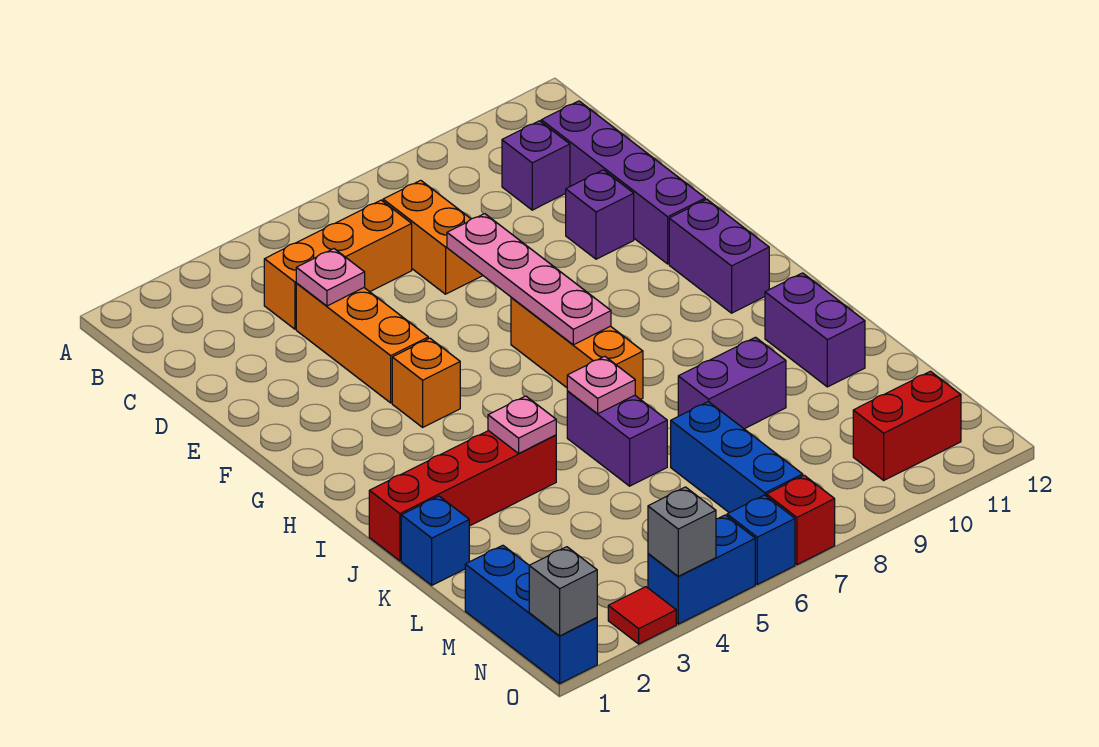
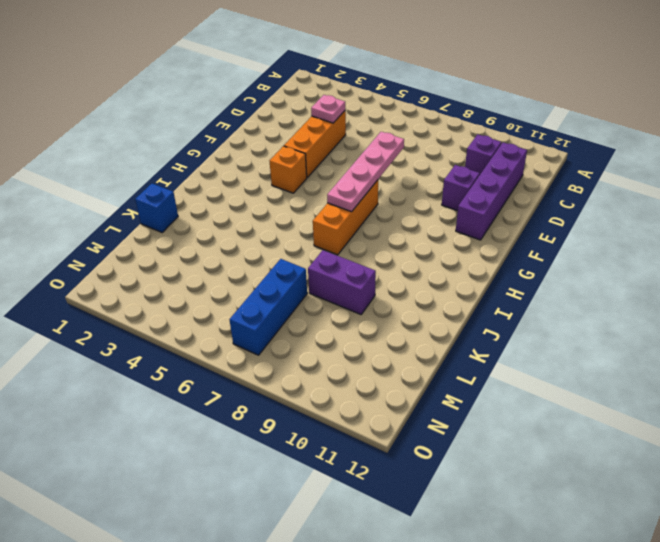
none -> orange 1x3 brick [264,200,412,329]
none -> orange 1x2 brick [383,180,483,294]
none -> purple 1x2 brick [669,199,769,313]

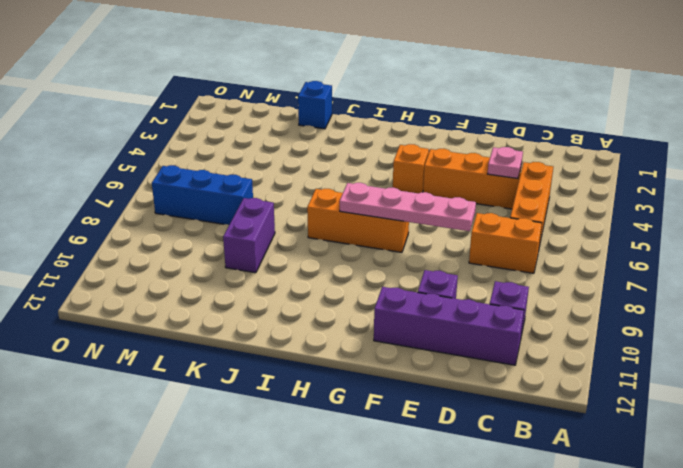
none -> purple 1x2 brick [669,199,769,313]
none -> red 1x4 brick [369,431,556,561]
none -> purple 1x2 brick [567,391,667,486]

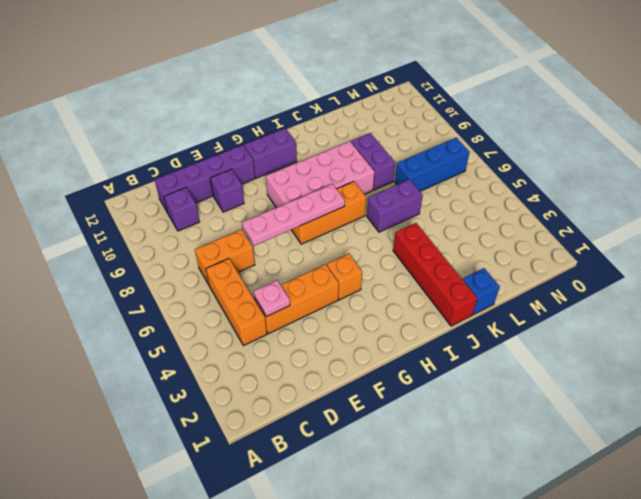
pink 2x4 brick [266,141,375,208] -> none
none -> purple 1x2 brick [765,273,865,387]
none -> blue 1x3 brick [465,545,597,684]
none -> red 1x2 brick [853,371,961,480]

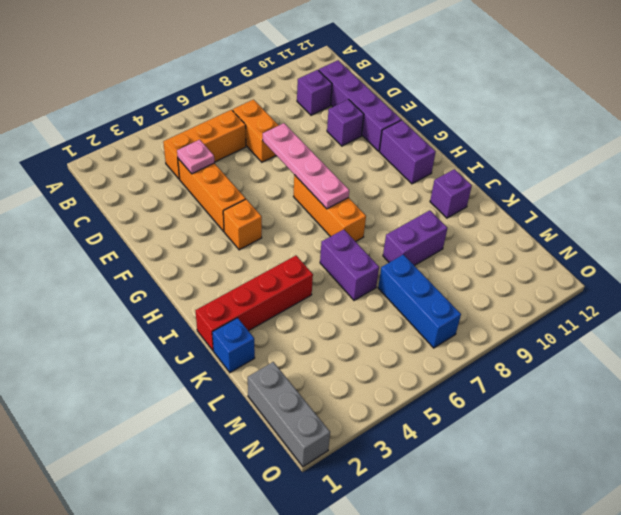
purple 1x1 brick [430,169,472,218] -> purple 1x2 brick [765,273,865,387]
grey 1x3 brick [248,362,330,467] -> blue 1x3 brick [465,545,597,684]
none -> red 1x2 brick [853,371,961,480]
none -> red 1x1 tile [608,587,676,644]
none -> blue 1x2 brick [648,515,755,624]

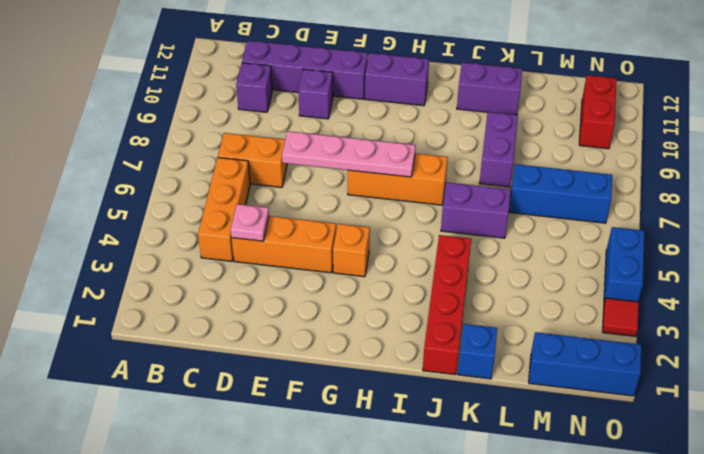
none -> blue 1x1 brick [727,495,795,584]
none -> red 1x1 brick [767,475,835,565]
none -> pink 1x1 plate [488,396,556,453]

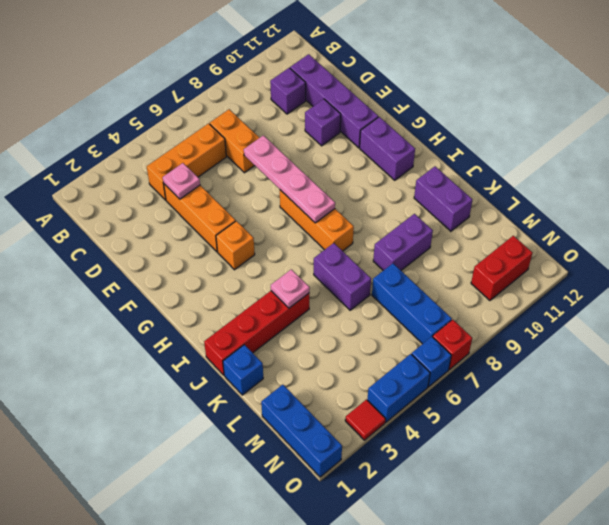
none -> pink 1x1 plate [567,356,635,414]
none -> grey 1x1 brick [529,547,597,636]
none -> grey 1x1 brick [648,487,716,576]

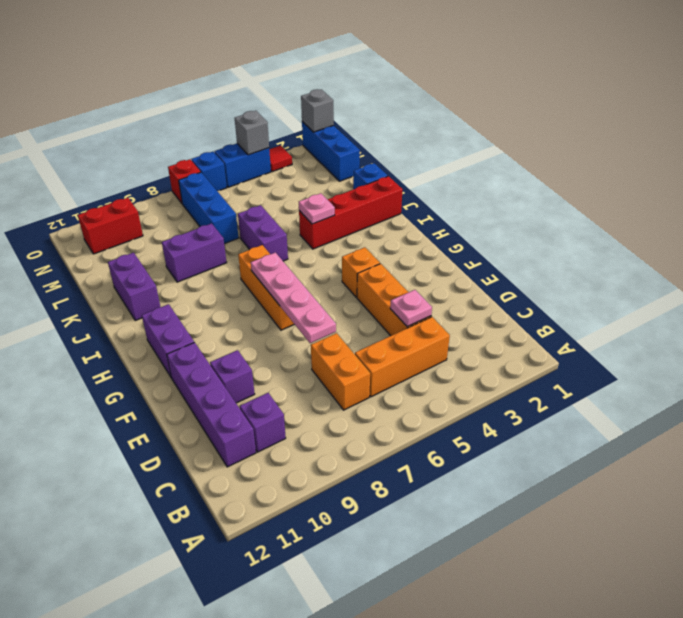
none -> pink 1x1 plate [567,356,635,414]

